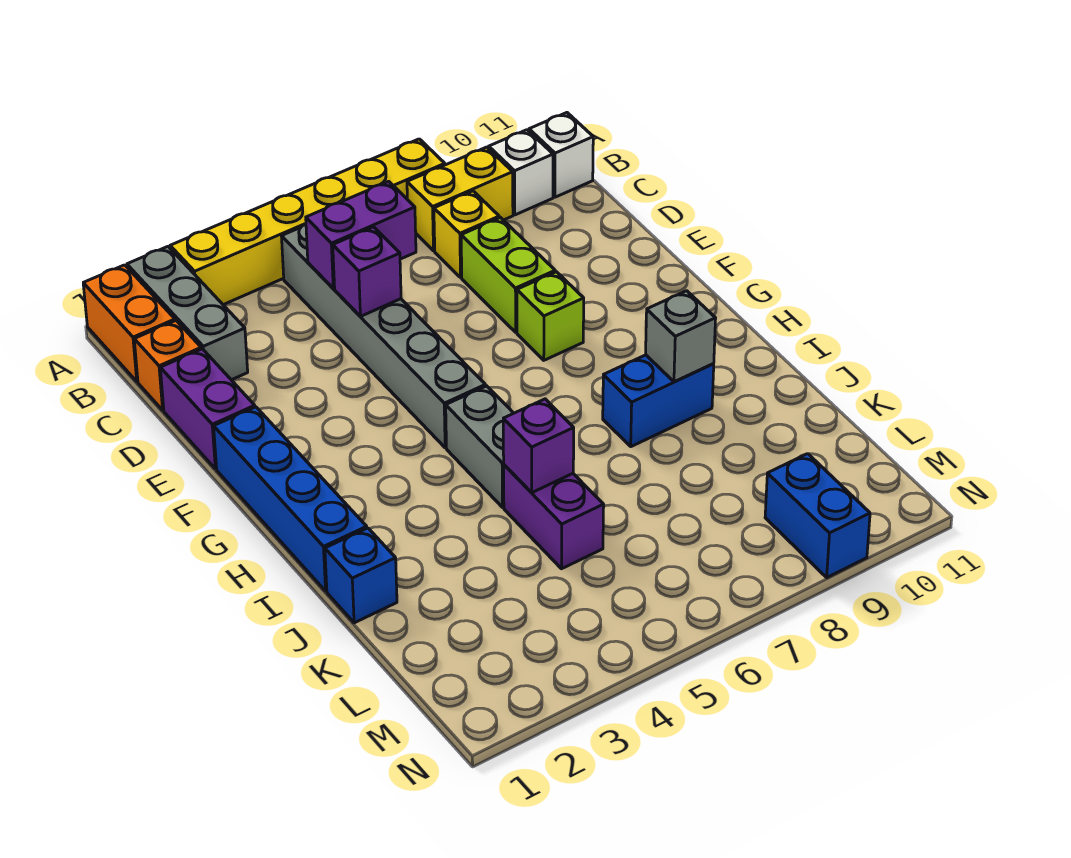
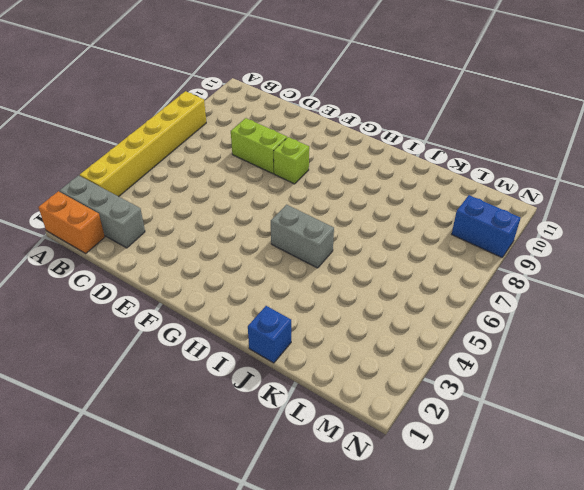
none -> grey 1x6 brick [282,224,485,448]
none -> yellow 1x2 brick [407,147,513,251]
none -> white 1x1 brick [489,130,553,215]

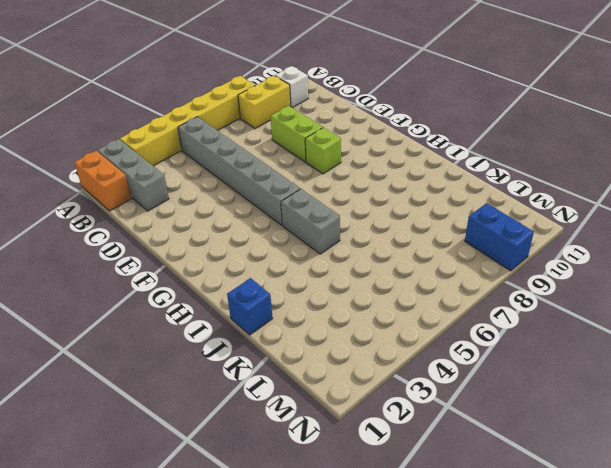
none -> white 1x1 brick [529,113,593,197]
none -> orange 1x1 brick [134,321,201,410]
none -> yellow 1x1 brick [434,191,499,277]

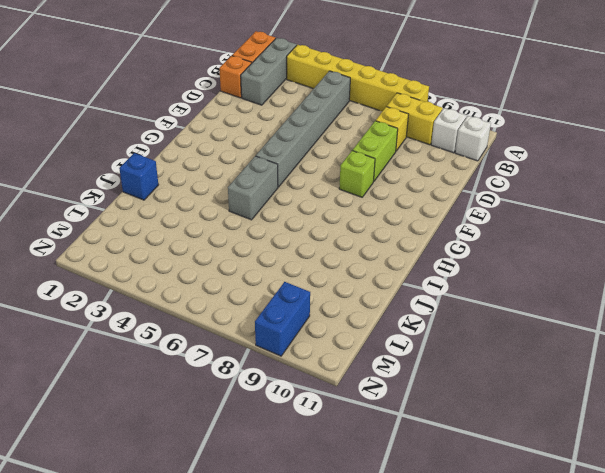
none -> purple 1x2 brick [160,349,255,469]
none -> blue 1x4 brick [214,407,367,591]
none -> blue 1x2 brick [603,355,714,447]

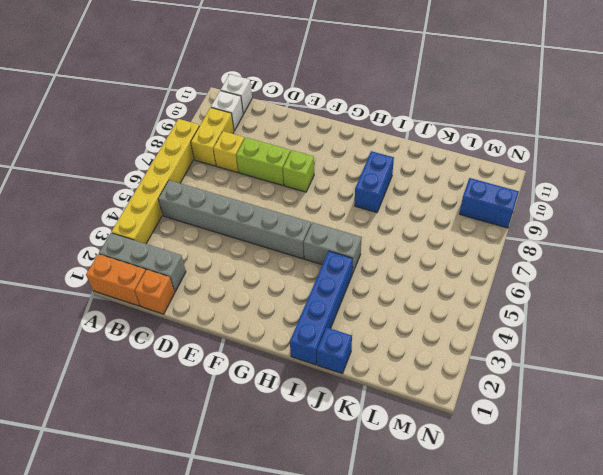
blue 1x4 brick [290,251,353,365] -> blue 1x4 brick turned to [214,407,367,591]
none -> purple 1x2 brick [160,349,255,469]
none -> purple 1x2 brick [504,465,604,569]
none -> purple 1x2 brick [306,181,416,288]

